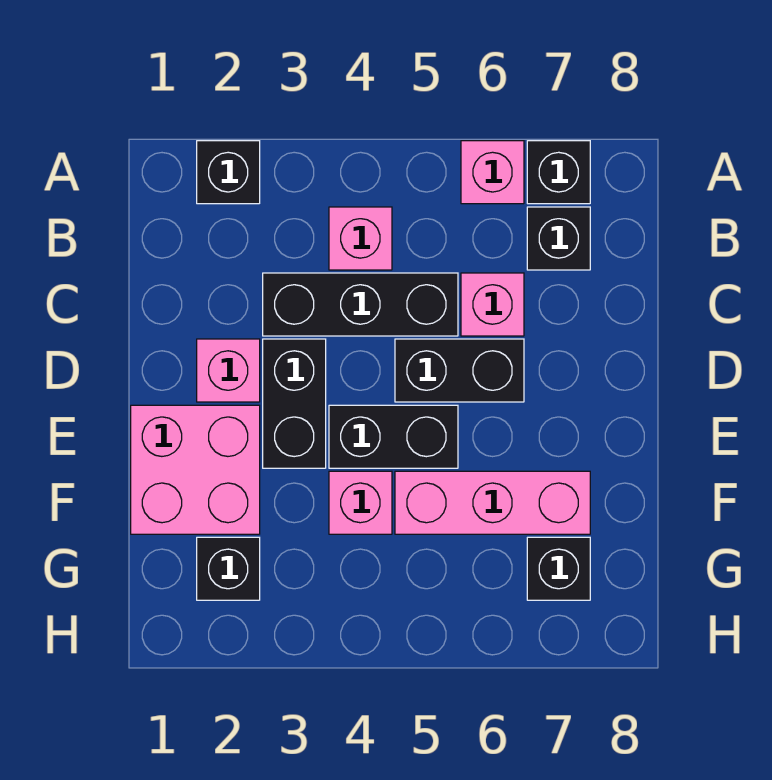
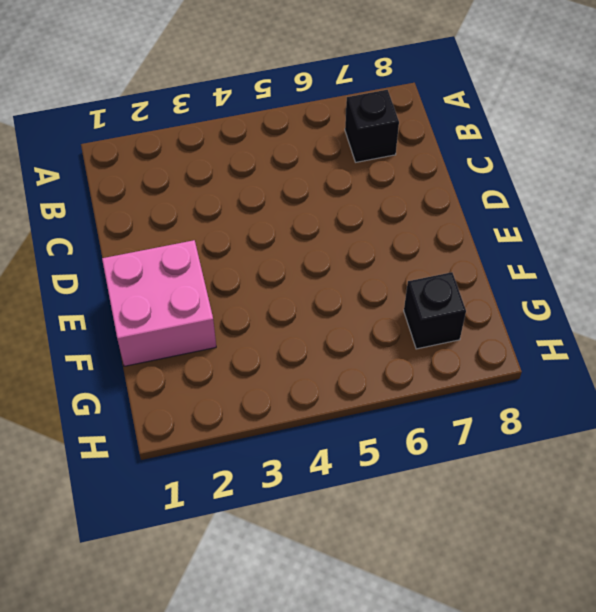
none -> black 1x1 brick [197,141,260,204]
none -> pink 1x1 brick [461,141,524,204]
none -> black 1x1 brick [527,141,590,204]

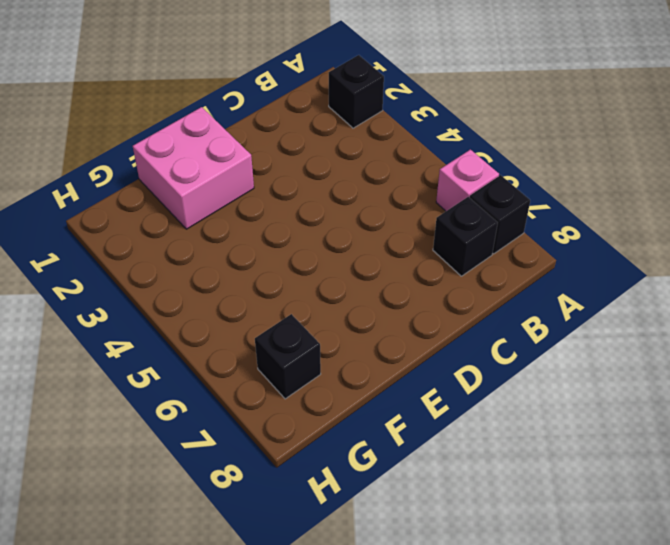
none -> pink 1x1 brick [329,207,392,270]
none -> black 1x3 brick [263,273,458,336]
none -> pink 1x1 brick [461,273,524,336]

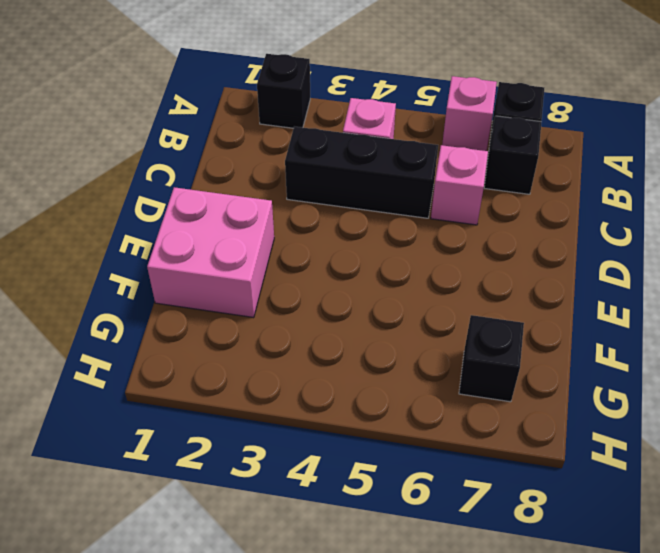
none -> pink 1x1 brick [197,339,260,402]
none -> black 1x2 brick [263,339,326,468]
none -> black 1x2 brick [395,339,524,402]

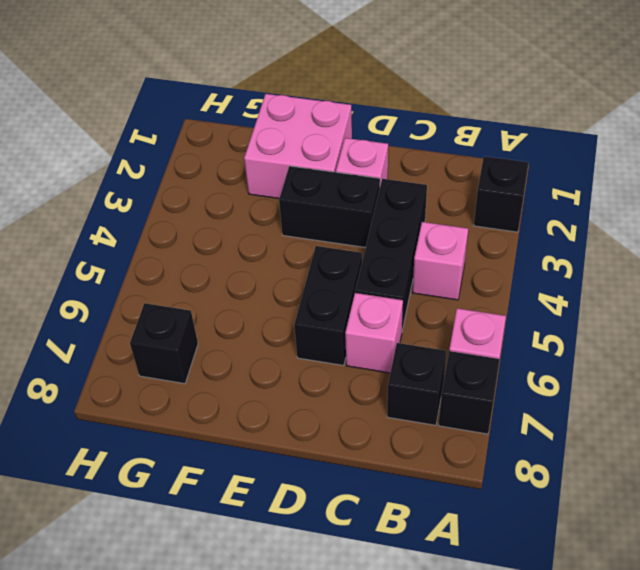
none -> black 1x2 brick [329,405,458,468]
none -> pink 1x1 brick [329,471,392,534]
none -> pink 1x3 brick [395,471,590,534]

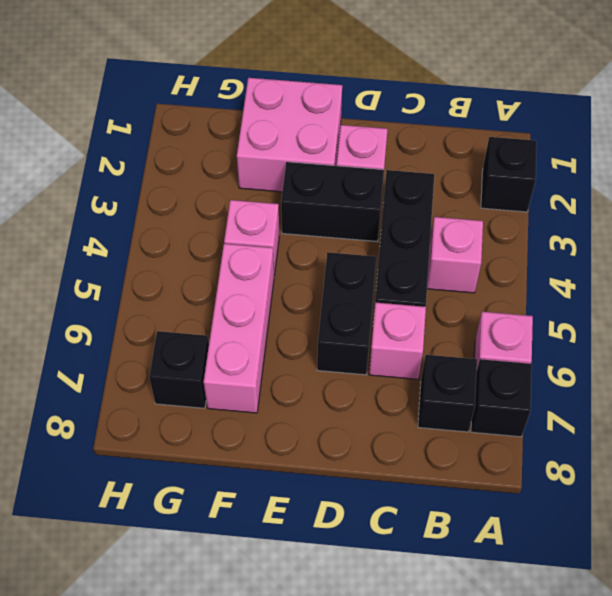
none -> black 1x2 brick [329,405,458,468]
none -> black 1x1 brick [197,537,260,600]

